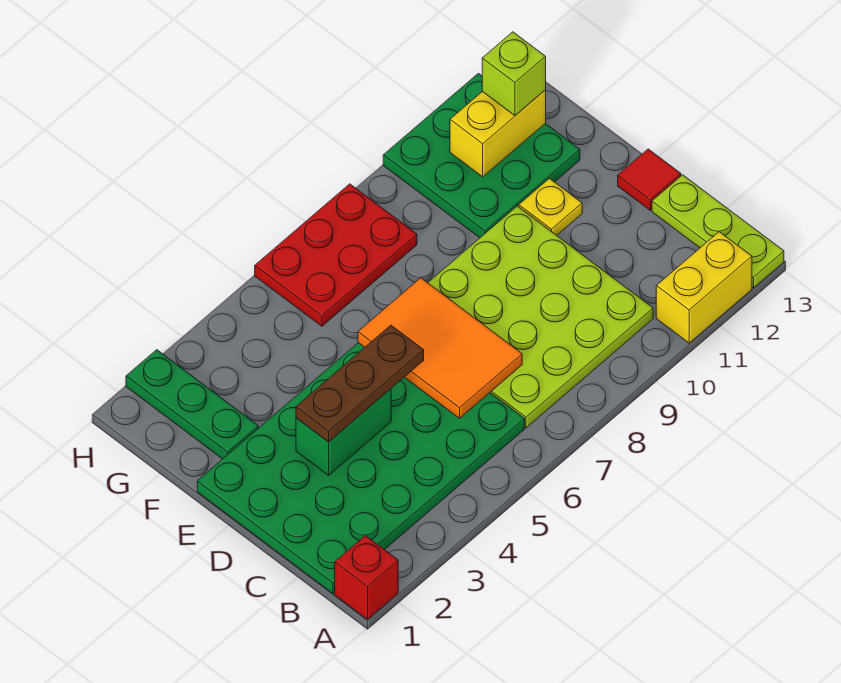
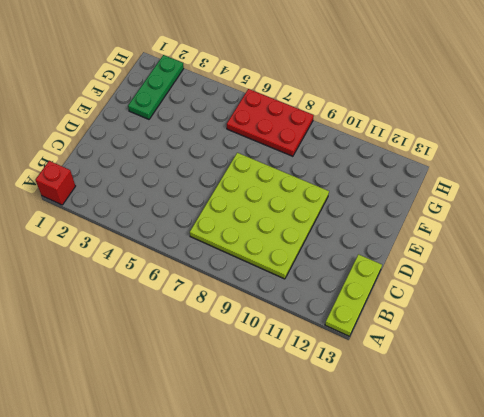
none -> yellow 1x2 brick [656,232,752,343]
none -> green 4x6 plate [197,343,525,594]
none -> red 1x1 tile [618,149,681,210]

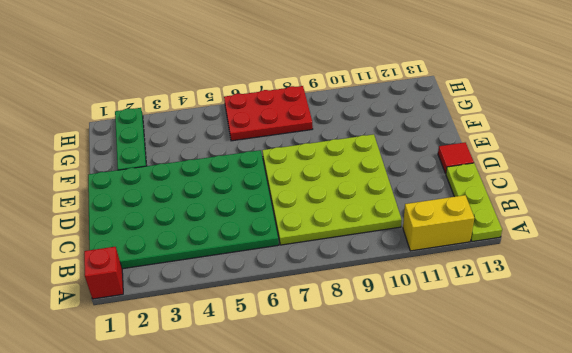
none -> yellow 1x1 plate [519,179,582,235]
none -> green 3x3 plate [383,73,580,238]
none -> orange 2x3 tile [358,278,522,418]

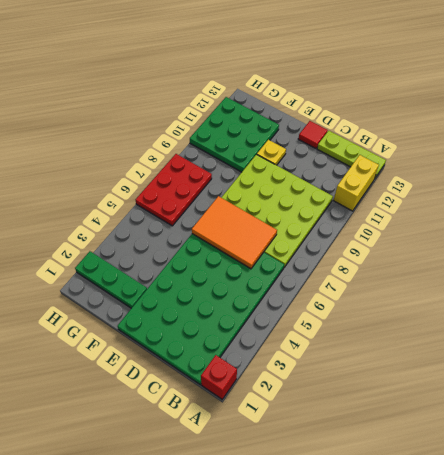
none -> green 1x2 brick [296,389,391,475]
none -> yellow 1x2 brick [450,90,546,177]
none -> brown 1x3 plate [296,325,424,442]

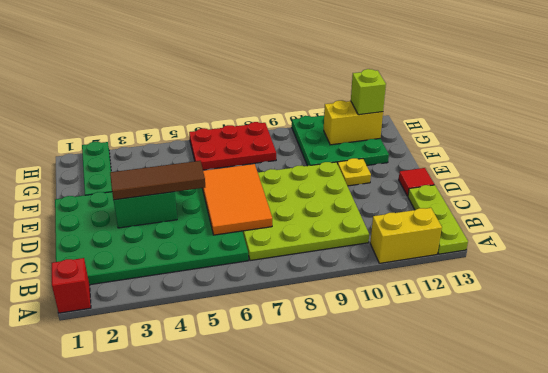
brown 1x3 tile [110,161,205,200] -> brown 1x3 plate [296,325,424,442]

